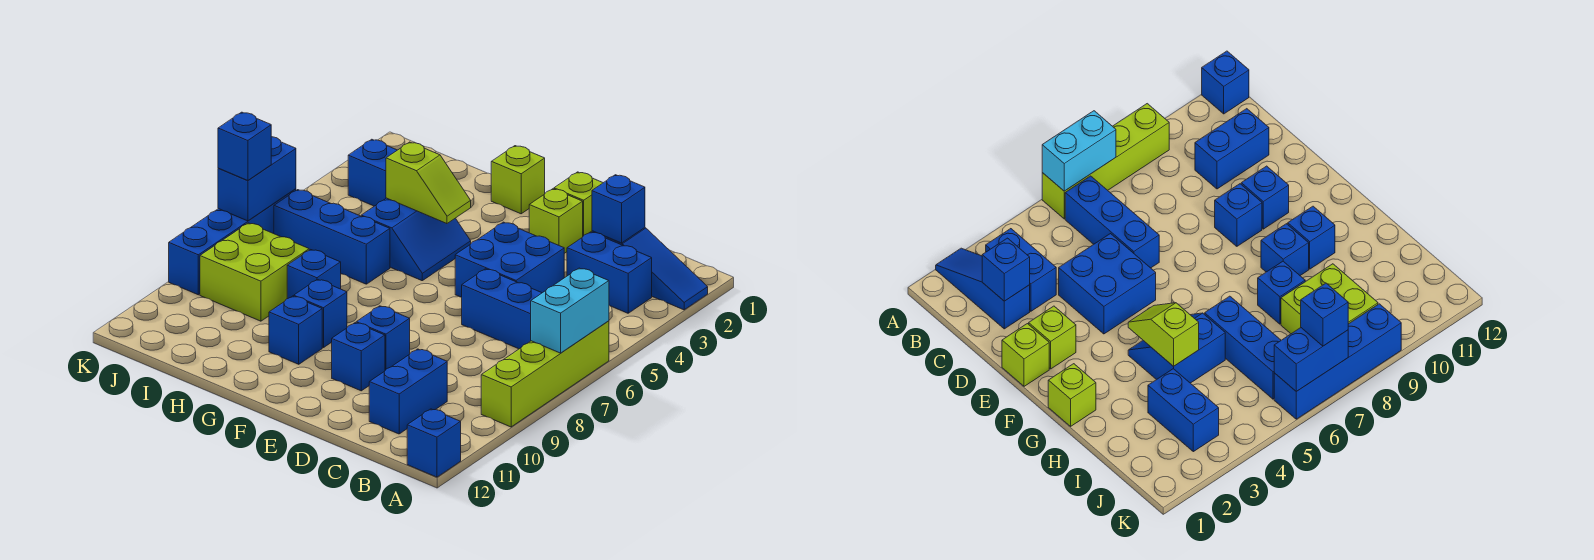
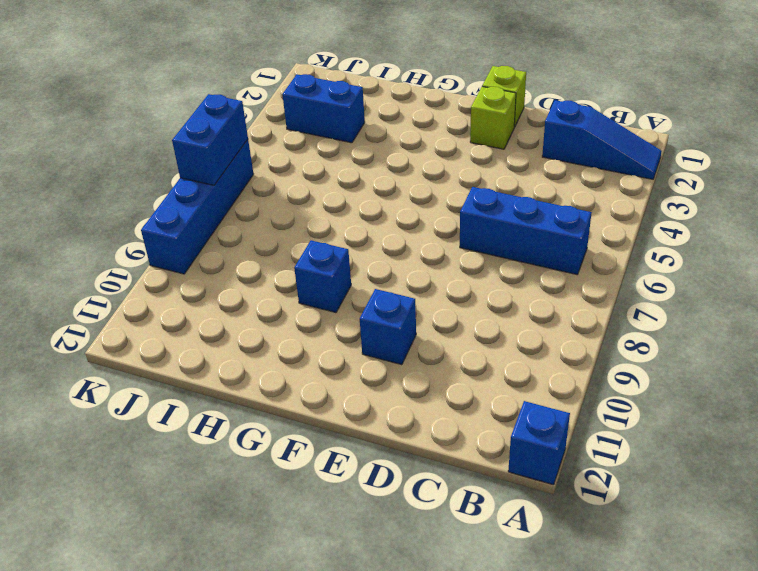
none -> lime 1x4 brick [481,321,609,427]
none -> blue 1x2 brick [567,232,652,313]
none -> blue 1x2 brick [369,349,447,434]

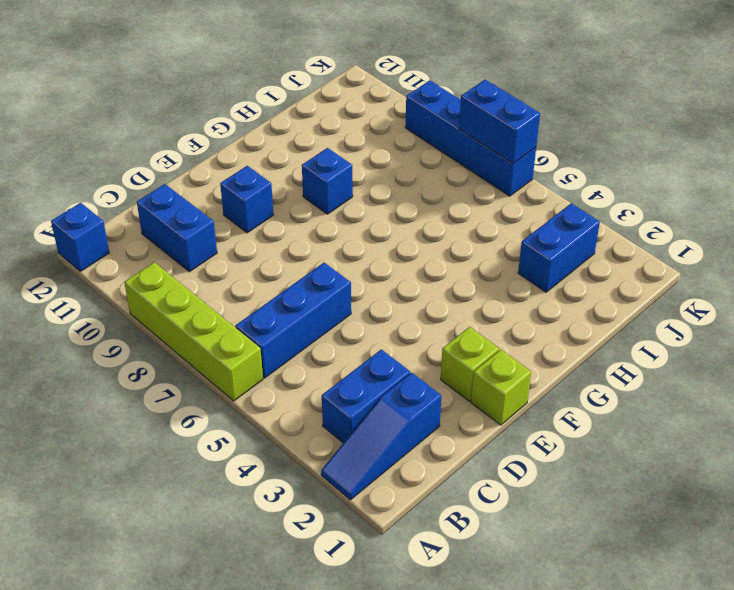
none -> blue 2x2 brick [455,222,564,297]
none -> blue 1x1 brick [356,306,410,370]
none -> lime 1x1 brick [491,146,545,214]

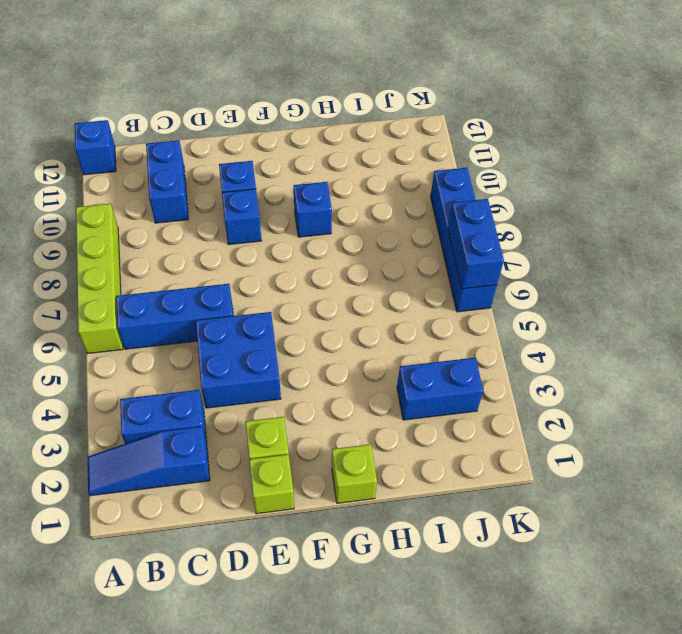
none -> blue 2x2 slope [361,198,471,281]
none -> blue 1x1 brick [269,296,322,364]
none -> blue 1x3 brick [274,190,390,284]

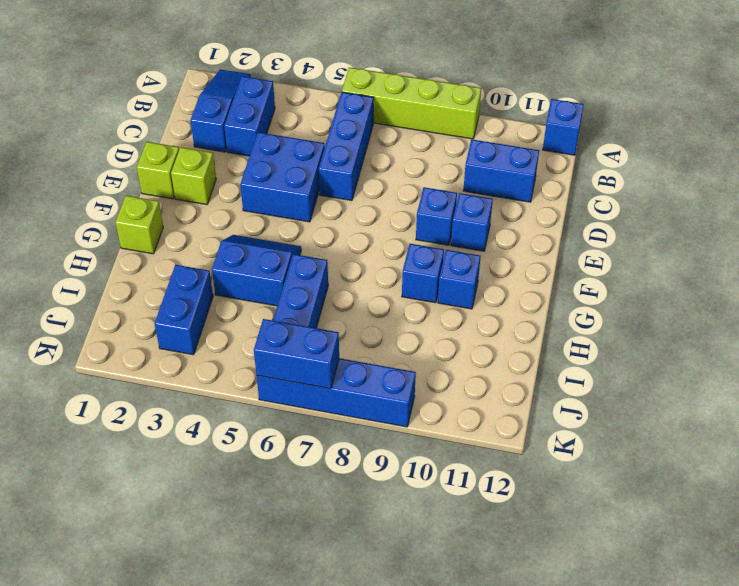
none -> blue 1x1 brick [287,250,341,299]
none -> lime 2x2 brick [200,223,309,321]
none -> cyan 1x2 brick [531,268,609,353]

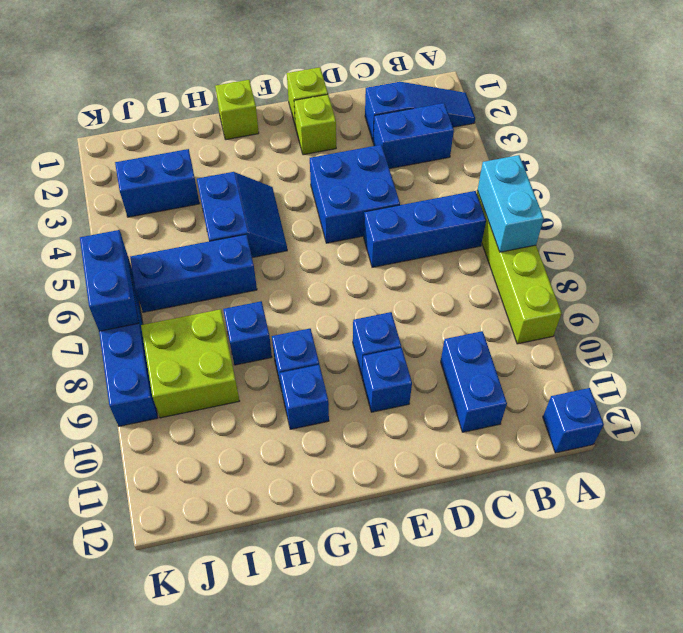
none -> blue 1x1 brick [592,175,645,243]
none -> lime 1x2 slope [386,142,471,224]
none -> blue 1x1 brick [218,112,271,180]

